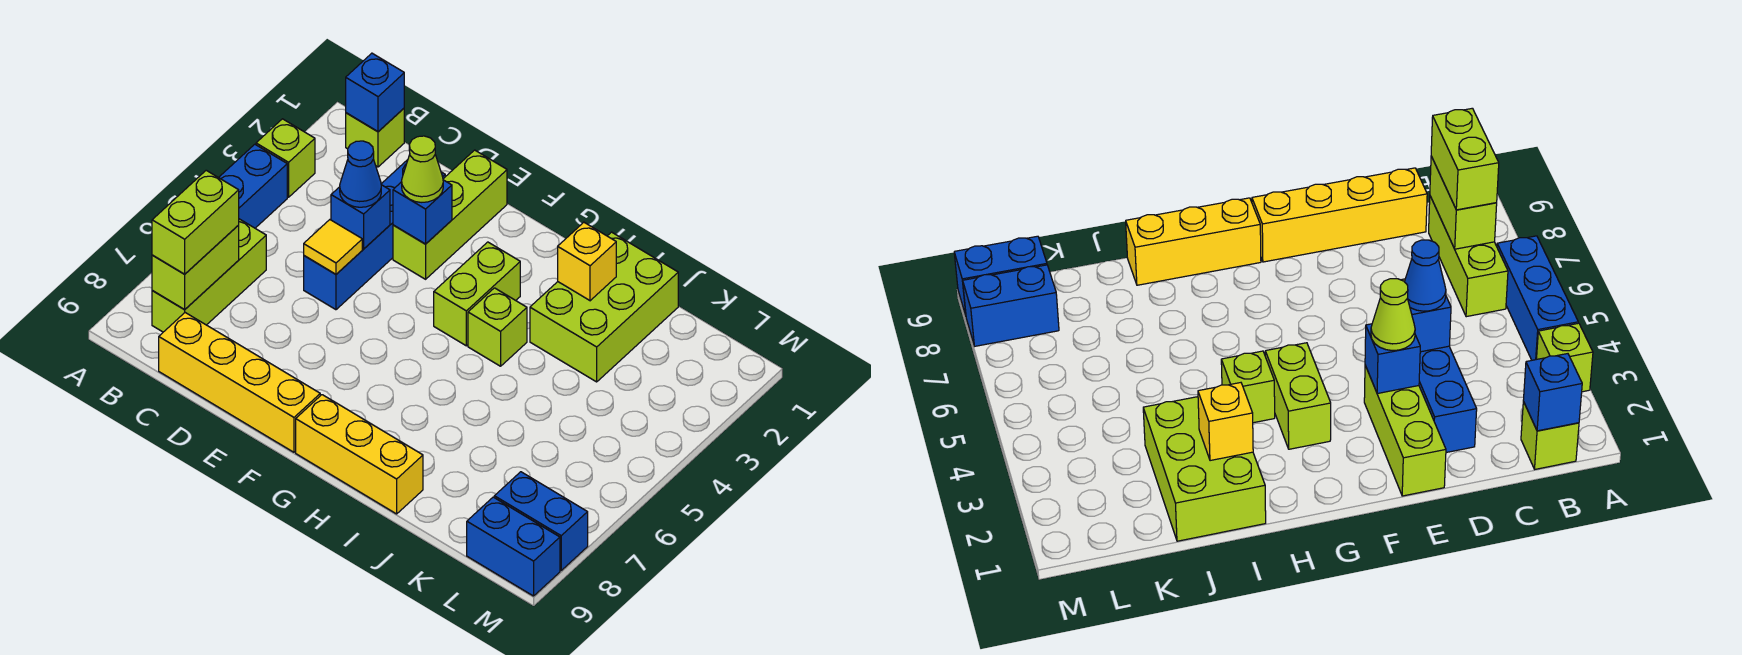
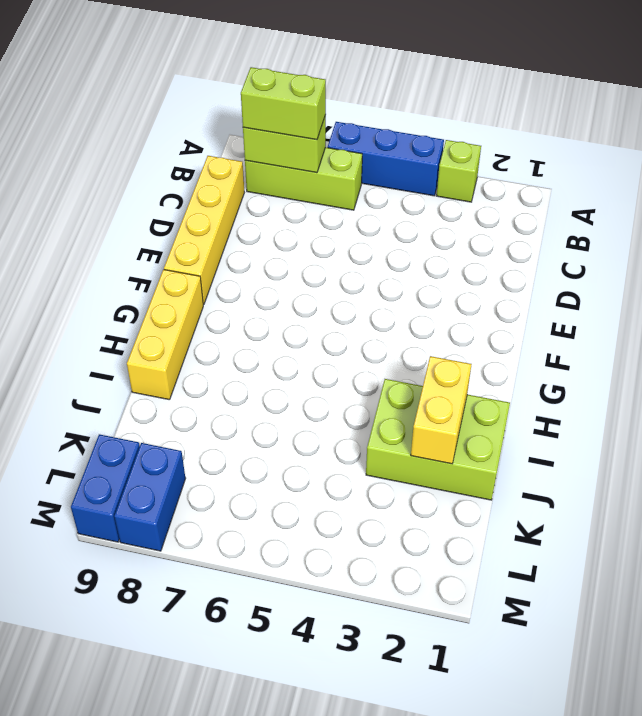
yellow 1x2 brick [411,356,472,464] -> yellow 1x1 brick [558,222,616,301]
none -> lime 1x1 brick [346,108,404,167]
none -> blue 1x4 brick [304,160,445,310]
none -> lime 1x3 brick [393,150,507,279]

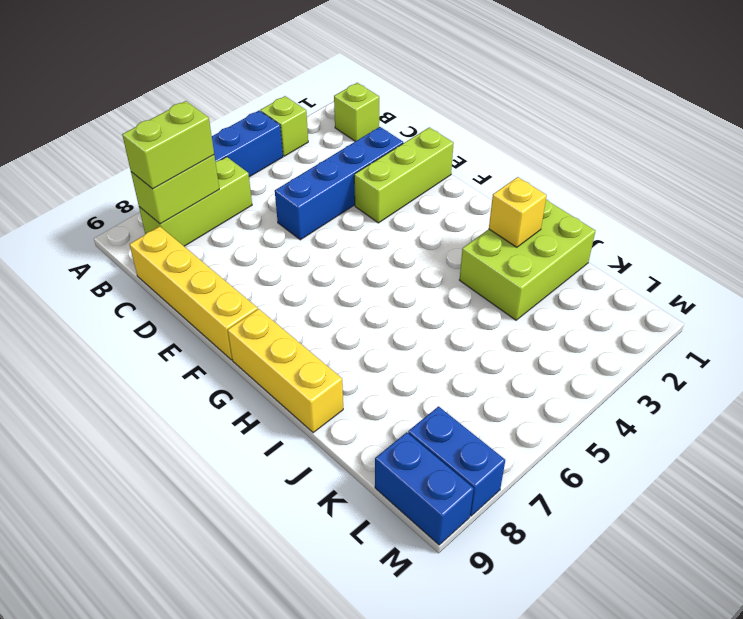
none -> lime 1x2 brick [434,242,520,346]
none -> lime 1x1 brick [468,288,527,366]
none -> blue 1x1 brick [346,53,404,132]

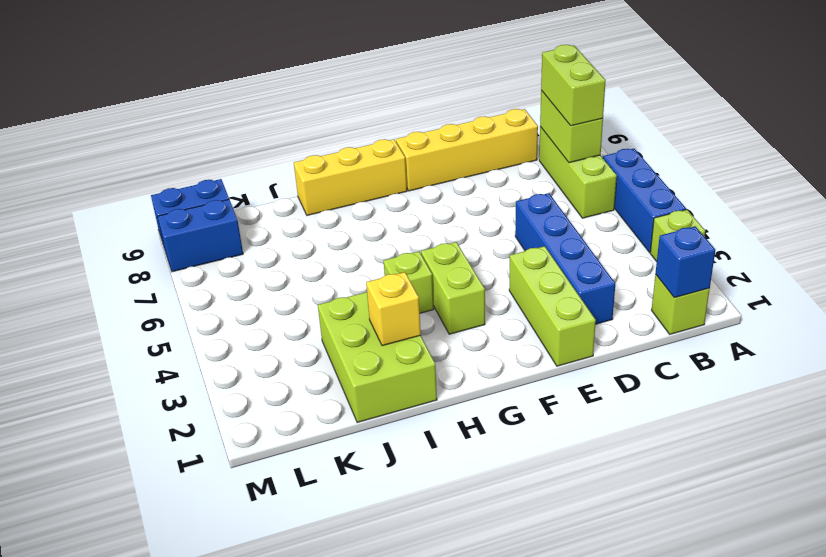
none -> blue 1x1 brick [331,185,390,249]
none -> yellow 1x1 tile [304,220,362,274]
none -> blue 1x1 brick [393,180,452,244]

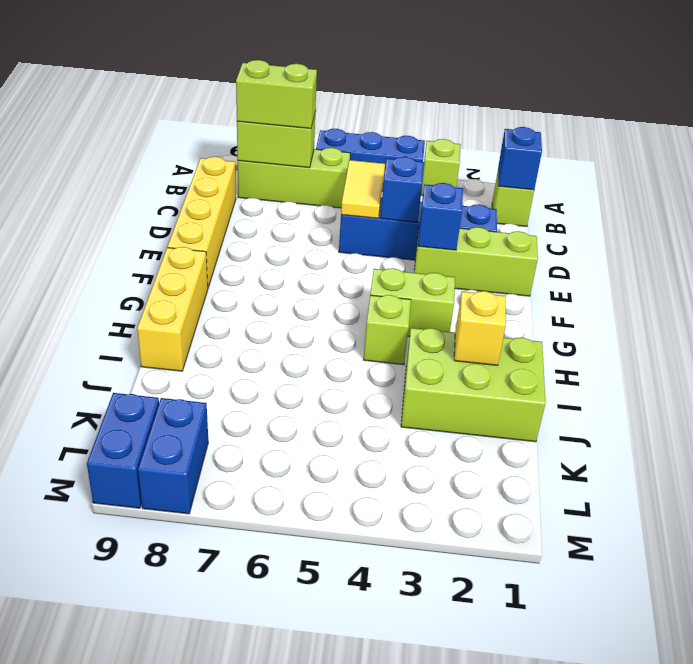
yellow 1x2 tile [341,160,385,218] -> yellow 1x1 tile [304,220,362,274]
none -> blue 1x1 cone [340,141,381,207]
none -> lime 1x1 cone [402,136,443,202]

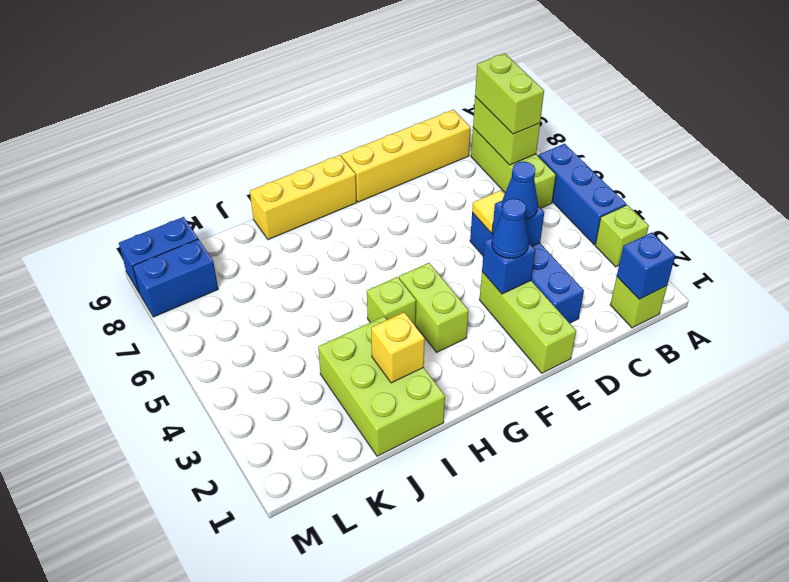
blue 1x1 cone [492,199,529,259] -> lime 1x1 cone [402,136,443,202]

